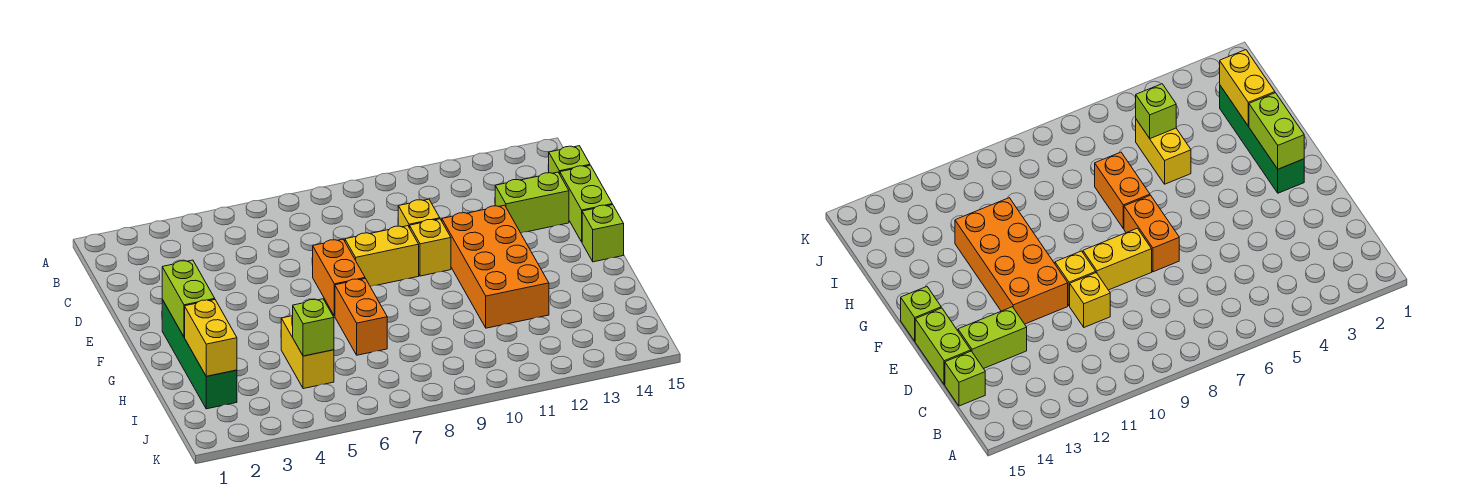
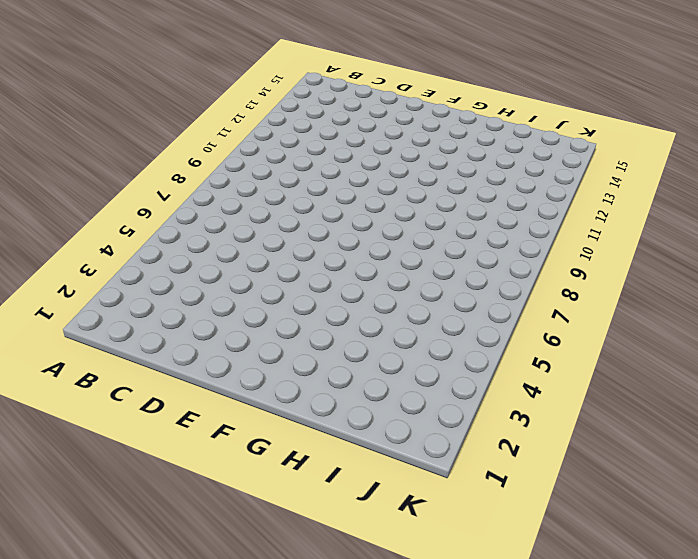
none -> lime 1x1 brick [549,146,590,174]
none -> yellow 1x1 brick [398,199,440,228]
none -> lime 1x2 brick [495,172,569,233]

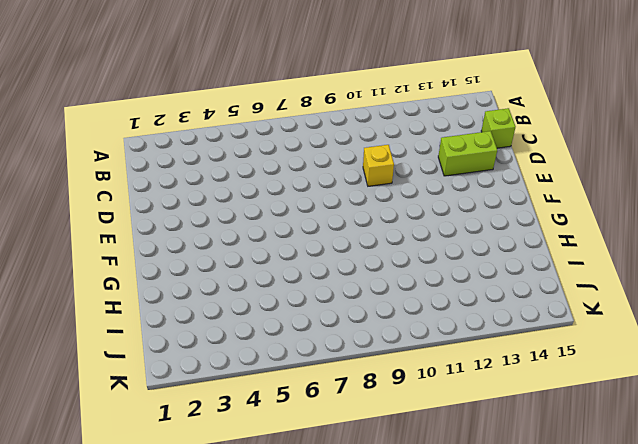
none -> lime 1x2 brick [560,165,612,242]
none -> orange 1x2 brick [312,239,365,316]
none -> yellow 1x2 brick [345,226,419,287]

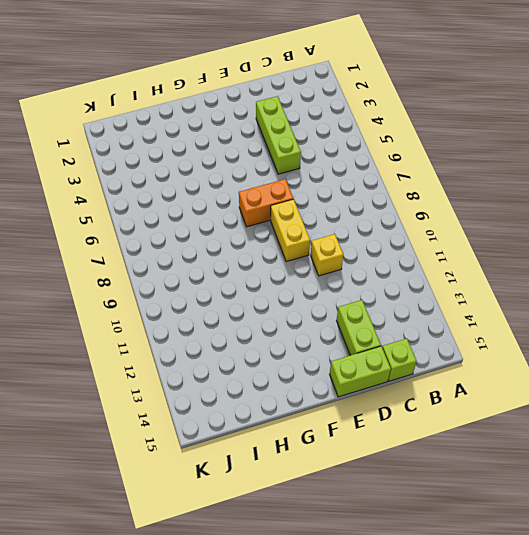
lime 1x3 brick [256,96,301,174] -> none
none -> yellow 1x1 brick [410,219,451,276]
none -> orange 2x4 brick [442,205,549,328]
none -> green 1x4 brick [162,300,237,409]

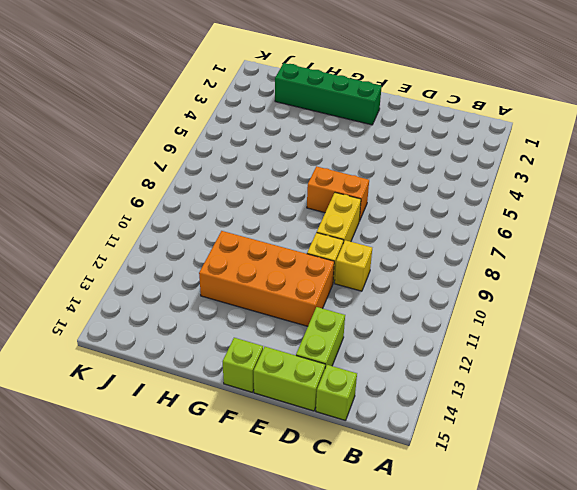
none -> orange 1x2 brick [335,279,387,355]
none -> yellow 1x2 brick [281,316,334,389]
none -> lime 1x2 brick [162,260,215,337]

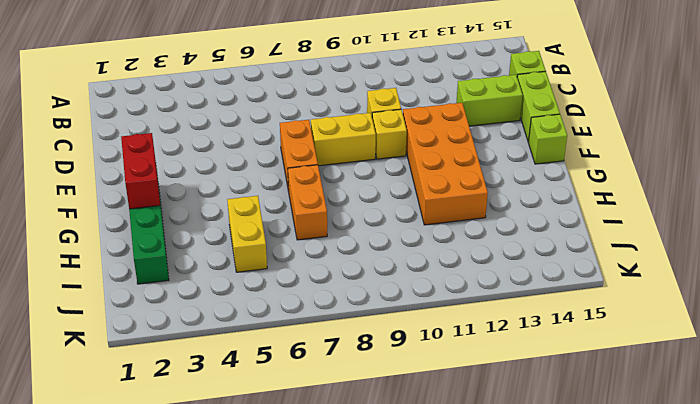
red 1x2 brick [121,133,160,209] -> lime 1x2 brick [162,260,215,337]
none -> yellow 1x2 brick [185,300,237,376]
none -> lime 1x1 brick [293,299,334,356]

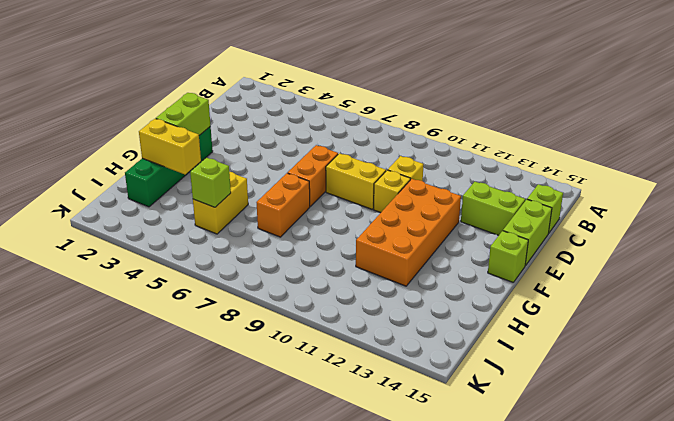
yellow 1x2 brick [139,119,201,174] -> yellow 1x2 brick turned to [185,300,237,376]

